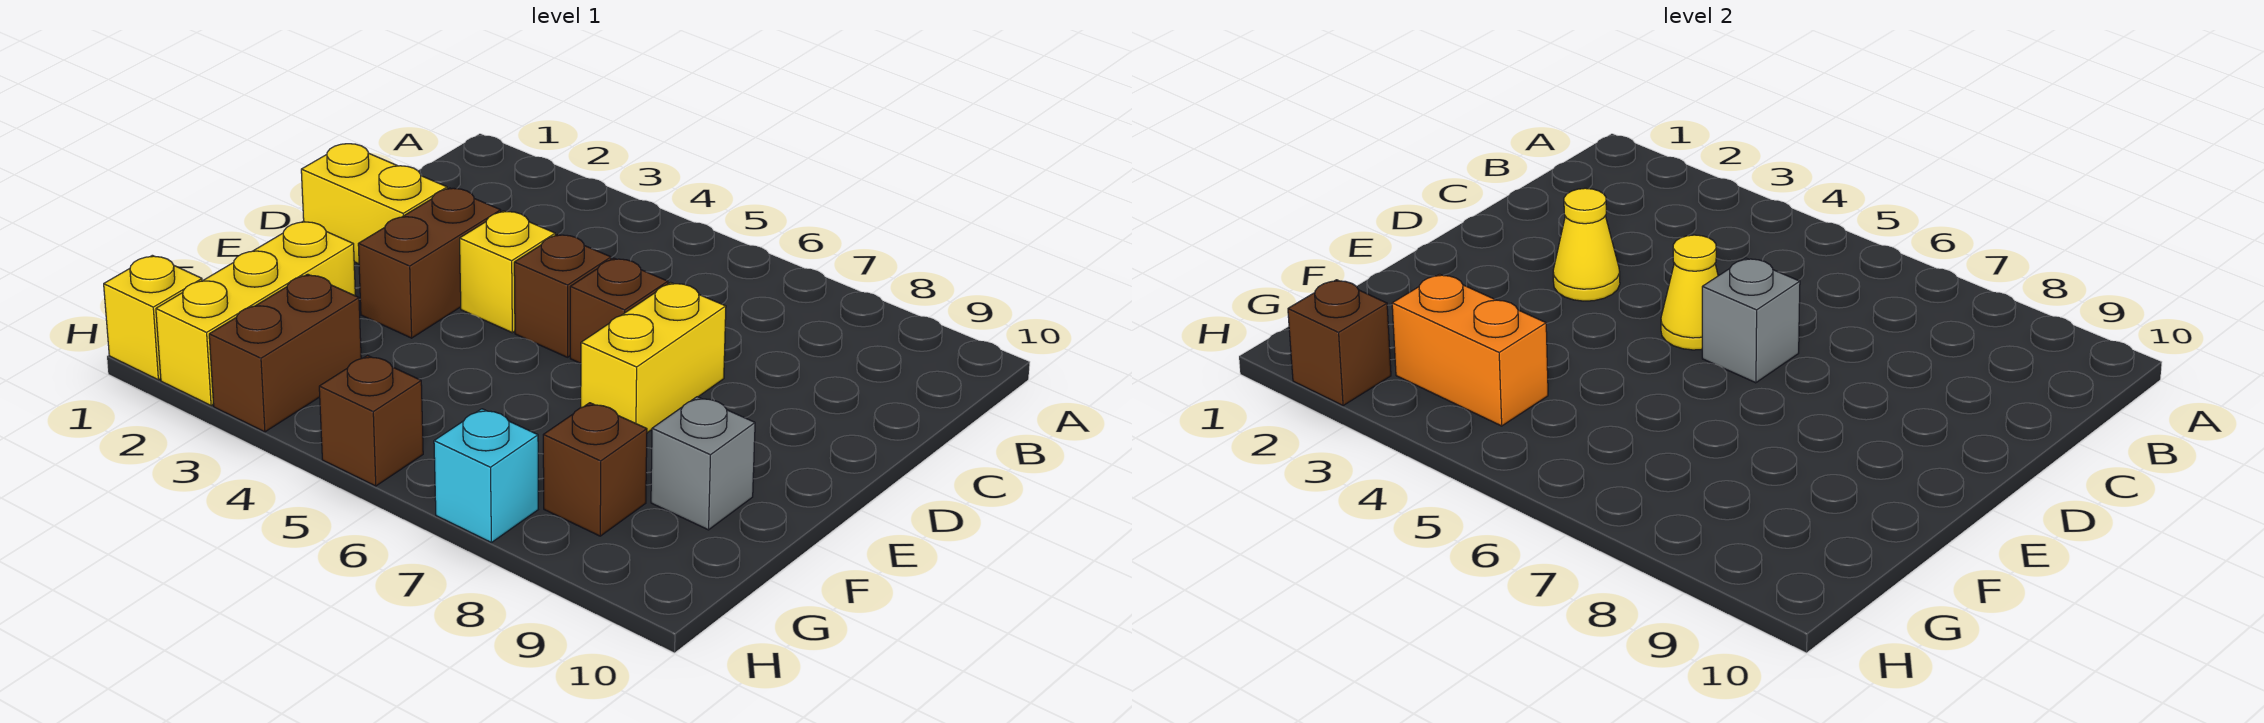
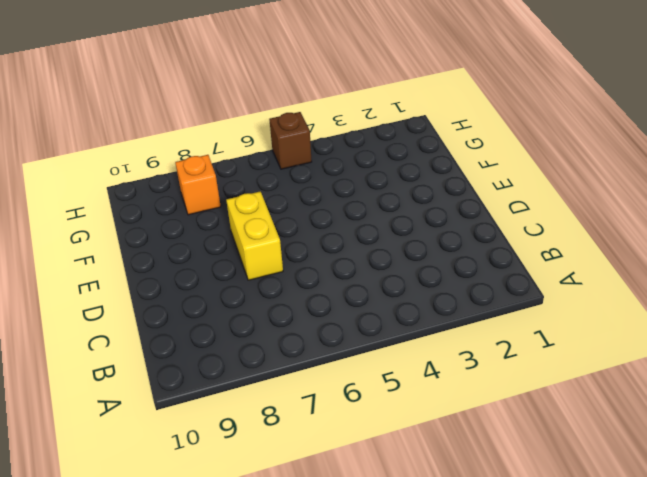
orange 1x1 brick [175,155,221,215] -> brown 1x1 brick [543,403,647,536]
none -> yellow 1x2 brick [301,144,447,264]
none -> brown 1x2 brick [358,188,501,338]
none -> yellow 1x1 brick [460,211,555,333]

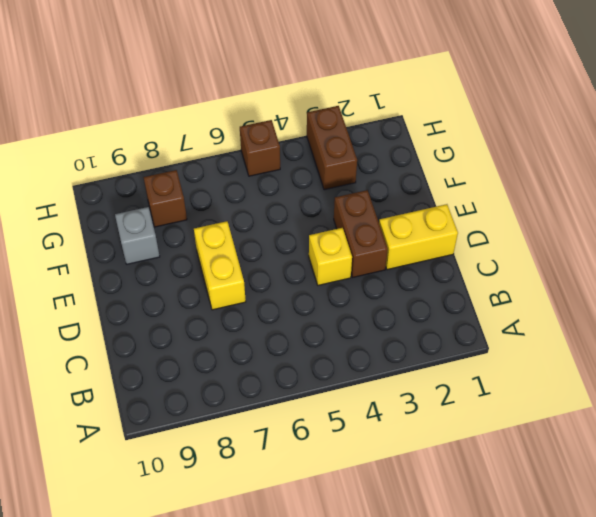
none -> brown 1x1 brick [514,234,611,357]
none -> brown 1x1 brick [570,258,668,364]
none -> yellow 1x3 brick [156,221,355,406]

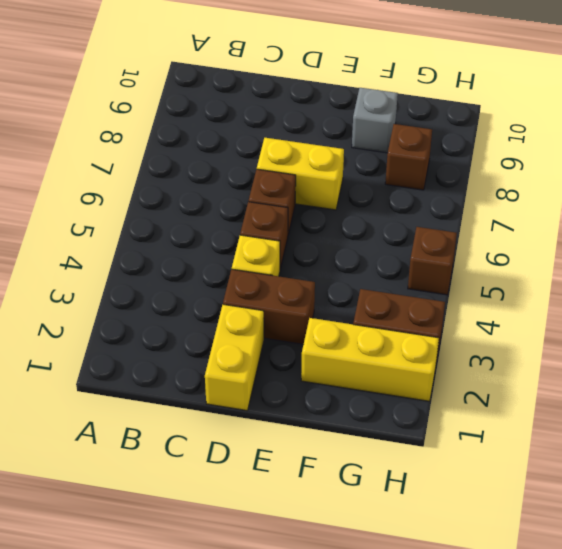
none -> yellow 1x1 brick [104,255,202,380]
none -> cyan 1x1 brick [434,409,538,543]
none -> yellow 1x1 cone [1553,188,1620,301]

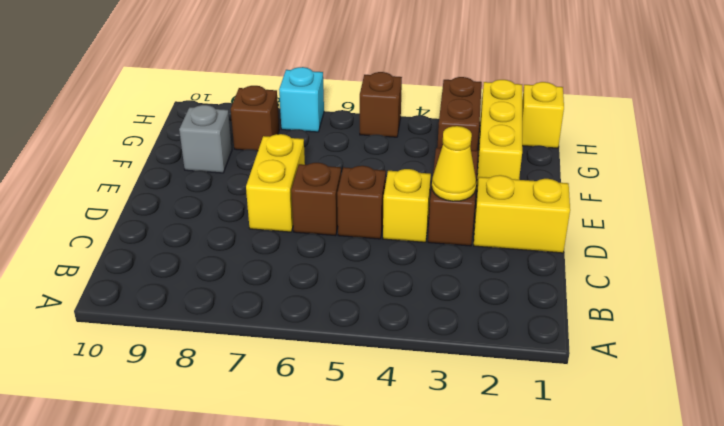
none -> yellow 1x1 cone [1661,235,1718,350]
none -> grey 1x1 brick [1702,258,1800,383]
none -> orange 1x2 brick [1392,274,1548,426]

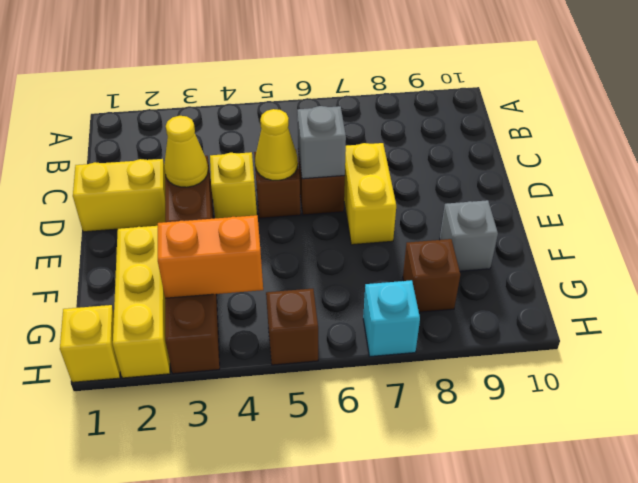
none -> brown 1x1 brick [1288,280,1391,406]

